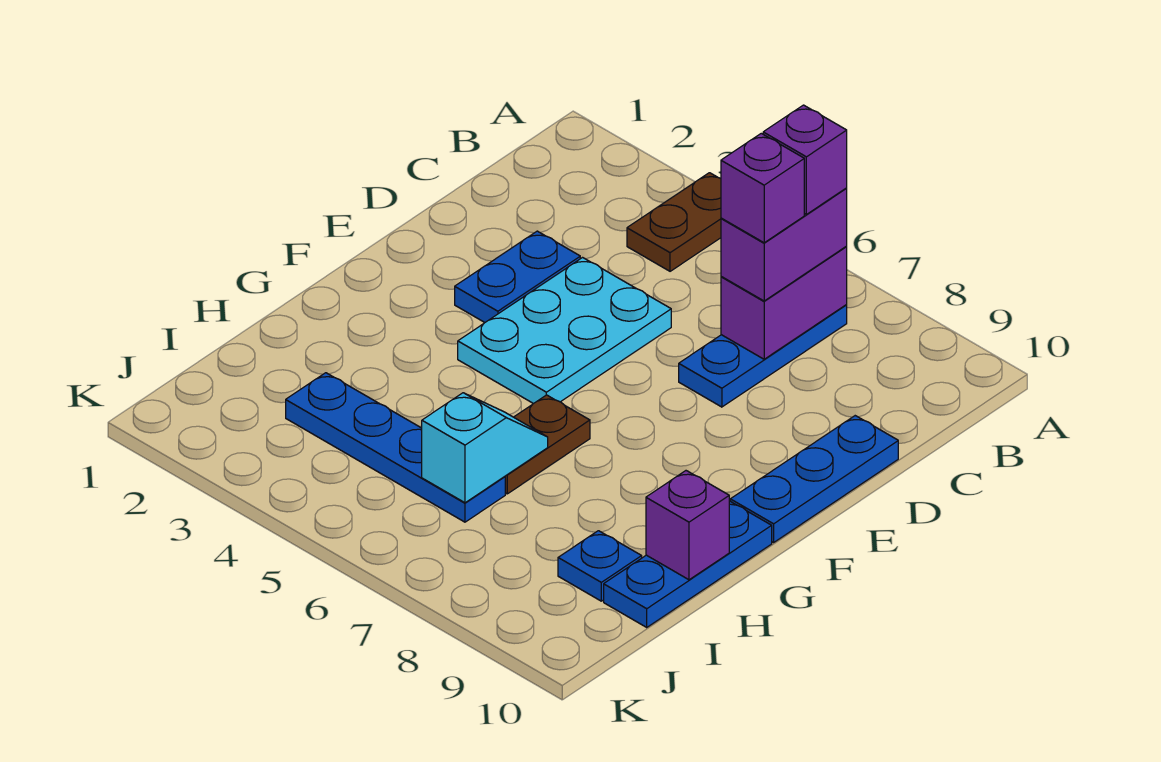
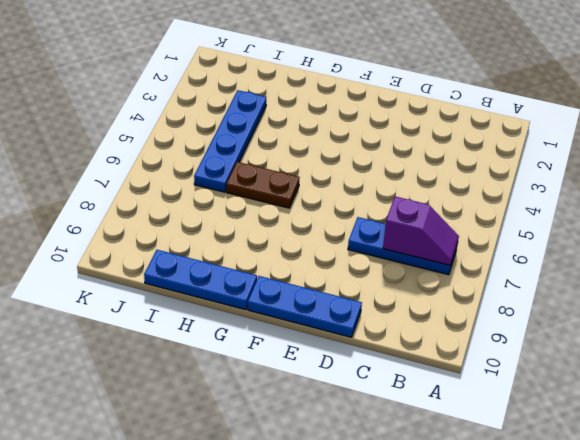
purple 1x2 slope [383,196,459,266] -> purple 1x2 brick [721,247,847,359]
none -> brown 1x2 plate [627,173,721,271]
none -> blue 1x2 plate [455,231,580,322]
none -> cyan 2x3 plate [458,258,671,404]

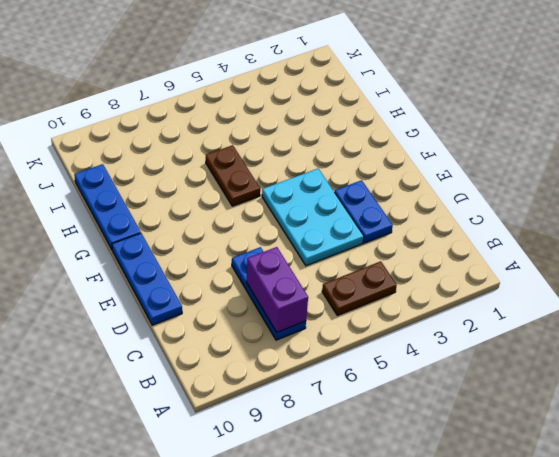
brown 1x2 plate [322,261,397,316] -> brown 1x2 plate turned to [627,173,721,271]
none -> blue 1x4 plate [286,373,505,522]
none -> blue 1x1 plate [558,531,642,601]
none -> cyan 1x2 slope [422,393,548,503]

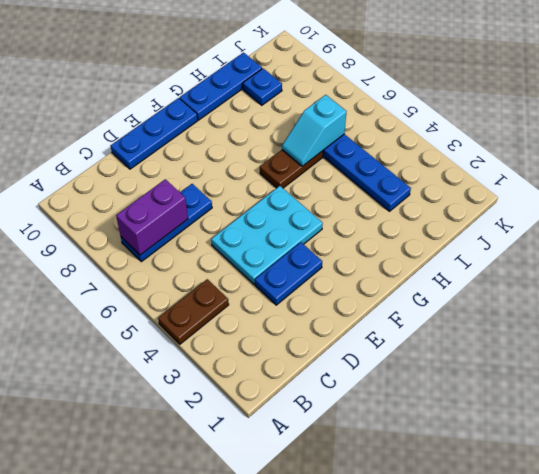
none -> purple 1x1 brick [646,471,729,580]
none -> purple 1x2 brick [721,189,847,301]
none -> purple 1x1 brick [763,105,847,214]

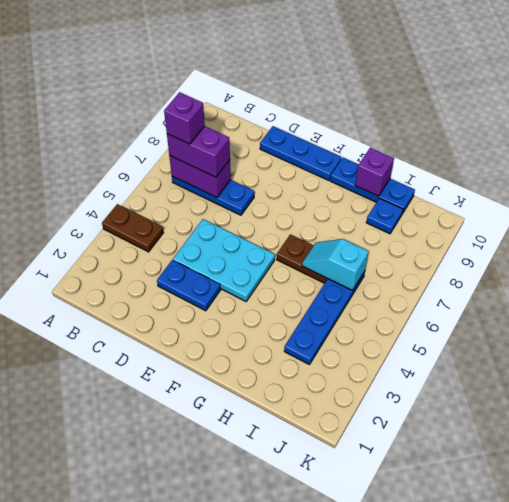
none -> purple 1x1 brick [721,133,804,243]

